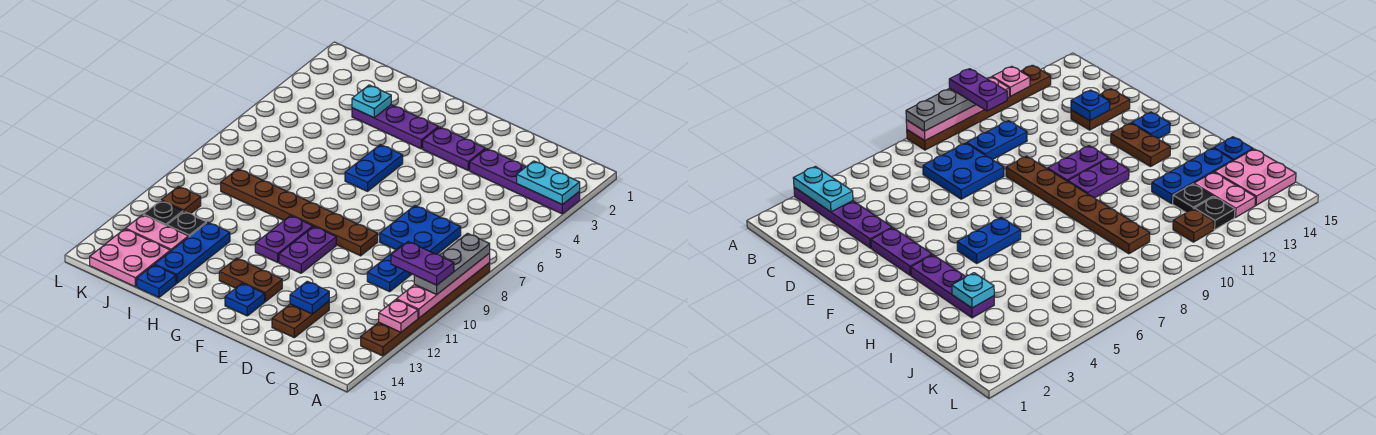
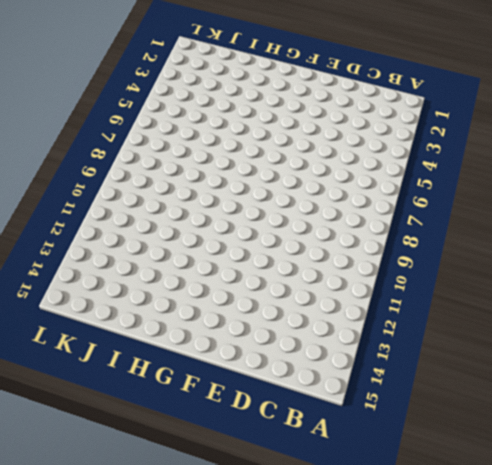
none -> purple 1x4 plate [470,149,580,214]
none -> brown 1x6 plate [361,263,490,356]
none -> blue 2x2 plate [380,206,461,254]

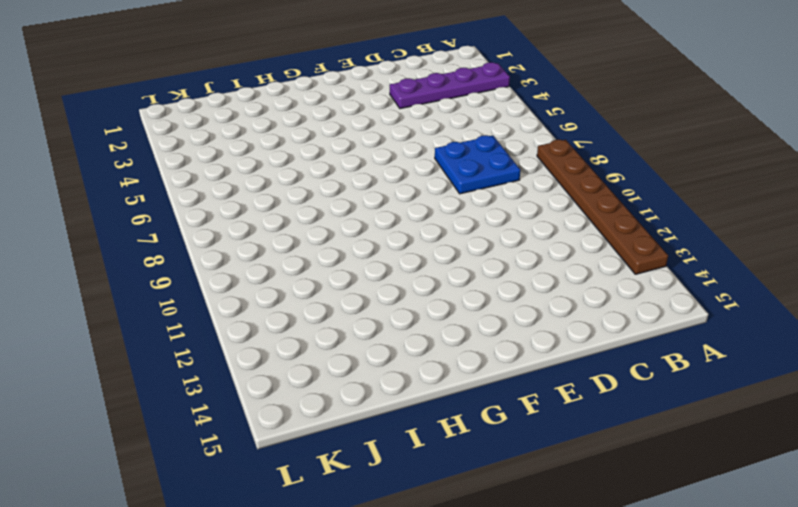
none -> blue 1x2 plate [367,245,412,292]
none -> brown 1x2 plate [272,302,329,338]
none -> purple 1x2 plate [423,127,485,170]

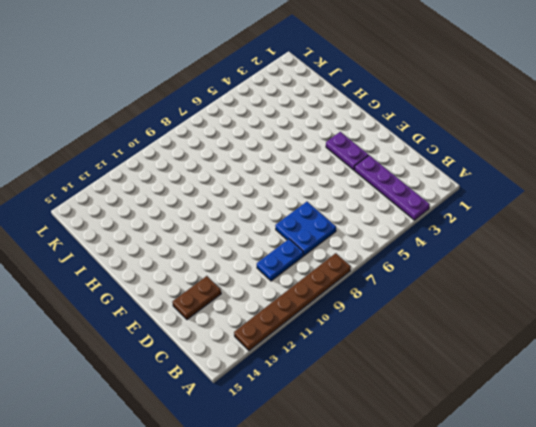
none -> brown 1x6 plate [221,169,378,256]
none -> purple 1x2 plate [279,227,336,273]
none -> brown 1x2 plate [219,258,282,302]

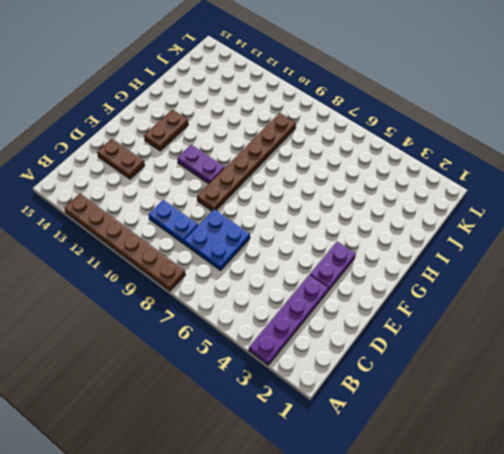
none -> blue 1x1 plate [225,283,265,316]
none -> purple 1x3 plate [352,105,438,149]
none -> blue 1x2 plate [345,145,403,191]

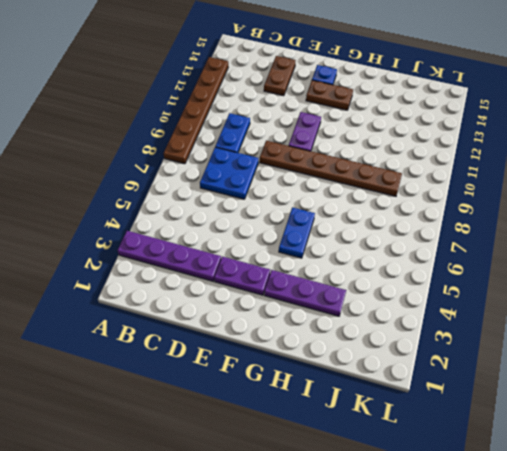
none -> purple 1x2 plate [255,216,313,262]
none -> blue 1x3 plate [155,222,230,283]
none -> blue 1x1 plate [137,265,176,298]

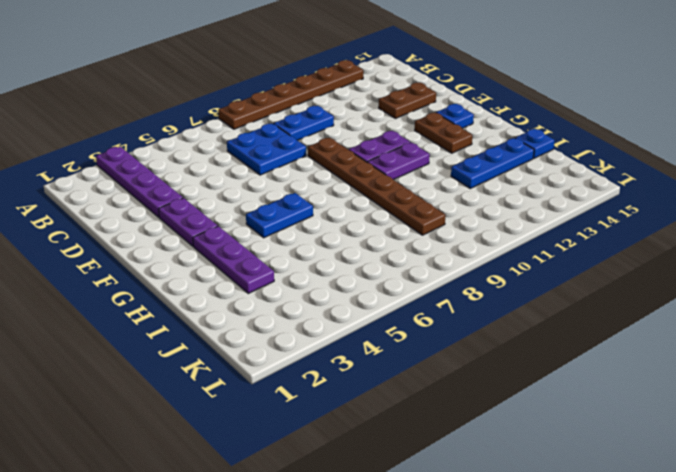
none -> black 1x1 plate [167,212,206,237]
none -> pink 1x2 plate [125,215,188,251]
none -> pink 2x2 plate [90,229,170,287]

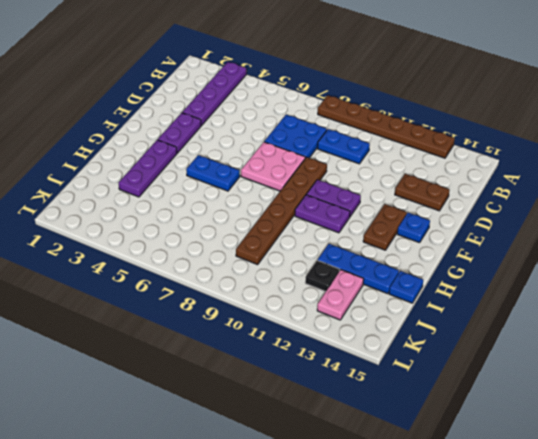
pink 2x2 plate [241,142,305,191] -> pink 2x2 plate moved to [90,229,170,287]
none -> brown 1x1 plate [161,186,201,214]
none -> black 1x1 plate [143,201,183,226]
none -> cyan 1x2 plate [517,161,580,205]

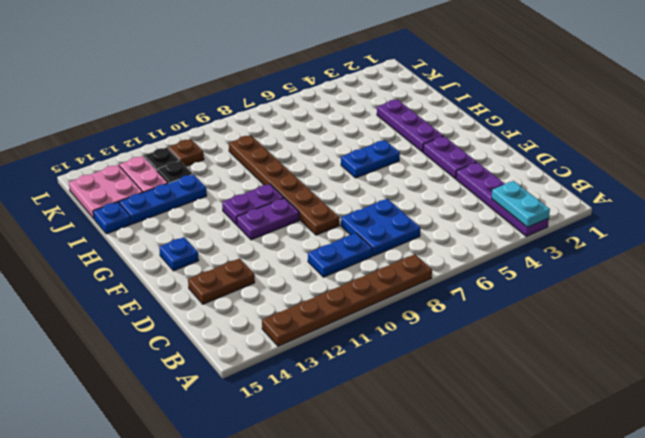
none -> brown 1x2 plate [219,258,282,302]
none -> pink 1x4 plate [396,253,490,318]
none -> pink 1x1 plate [379,300,418,332]

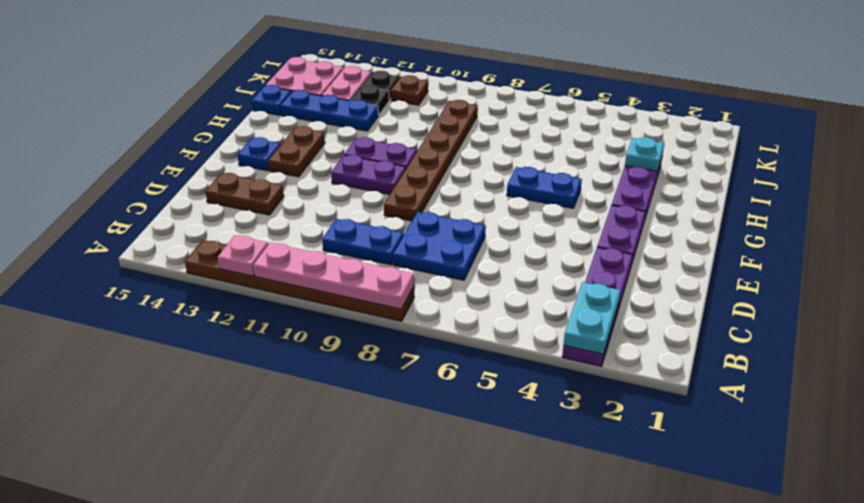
none -> blue 1x1 plate [290,281,329,314]
none -> grey 1x3 plate [414,233,490,294]
none -> purple 1x2 plate [391,242,454,285]

